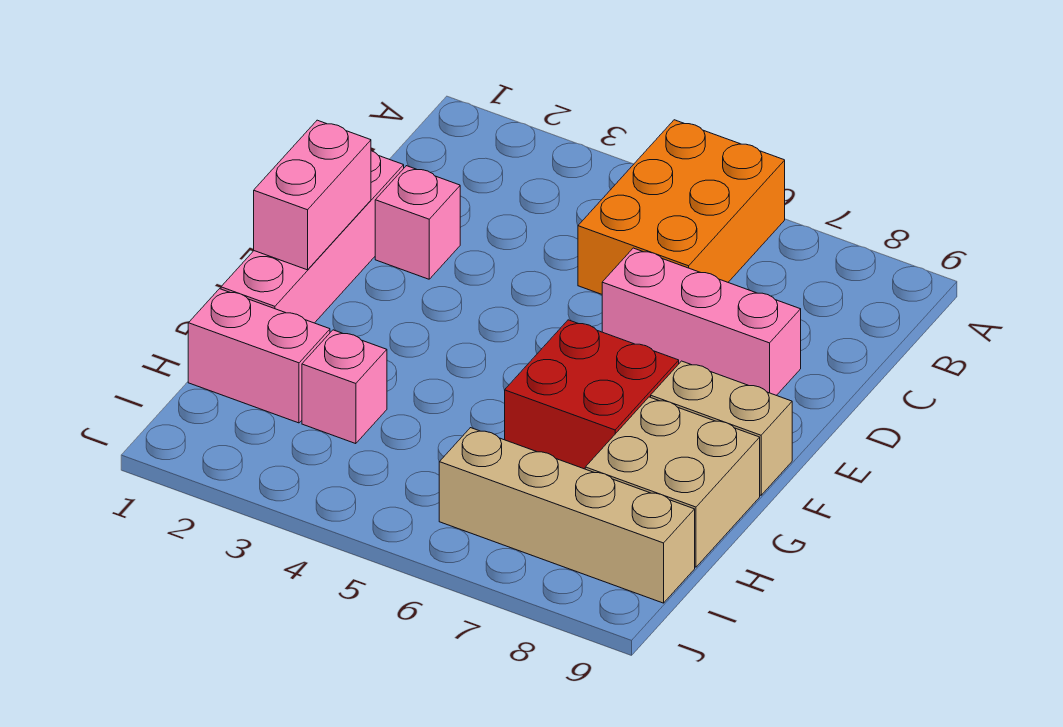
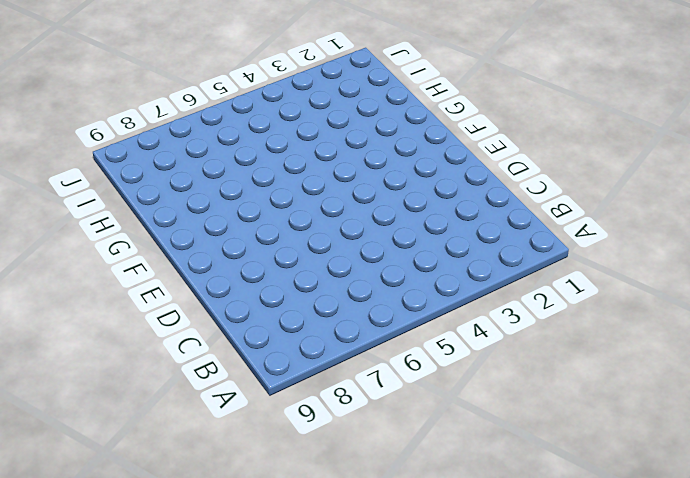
none -> orange 2x3 brick [578,120,785,294]
none -> pink 1x4 brick [221,151,404,323]

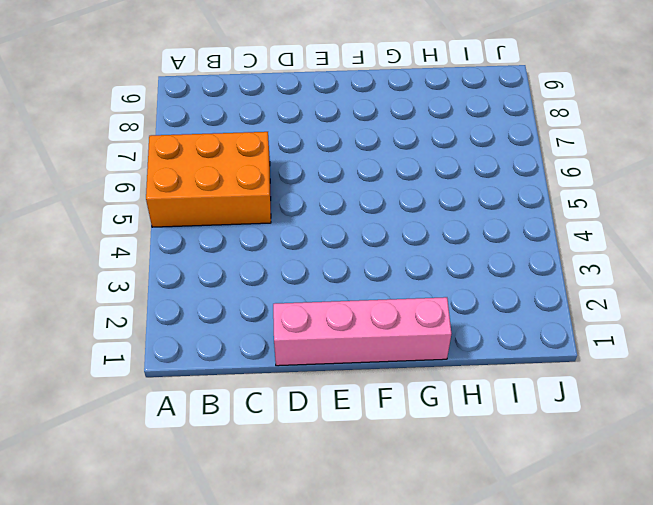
none -> pink 1x1 brick [375,166,460,279]
none -> pink 1x3 brick [602,248,801,396]

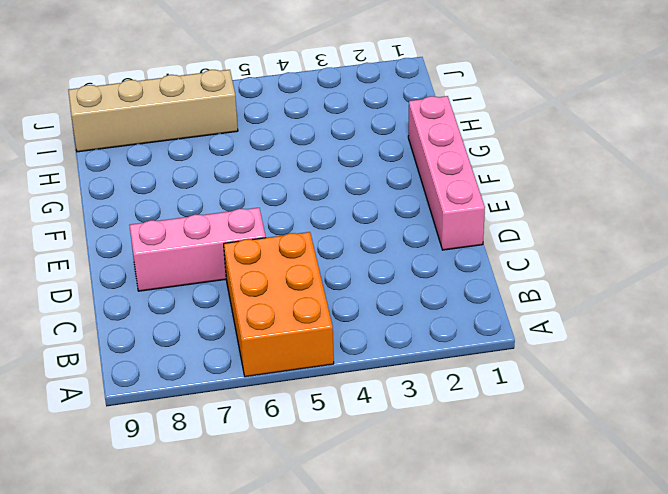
none -> pink 1x1 brick [375,166,460,279]
none -> red 2x2 brick [505,320,679,469]

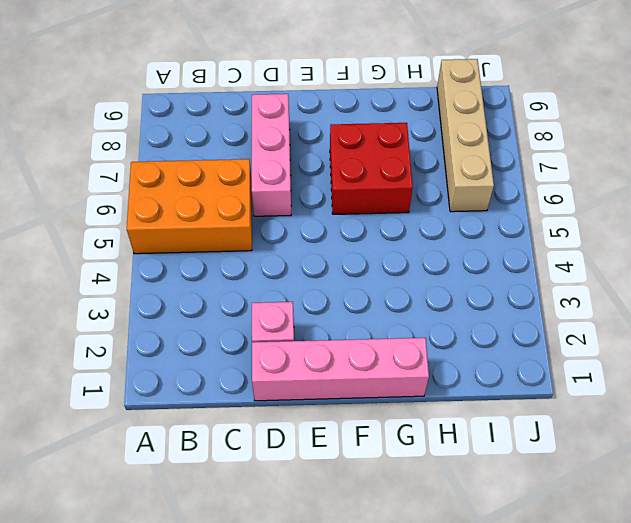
none -> tan 1x2 brick [651,361,792,495]
none -> tan 2x2 brick [585,397,760,567]

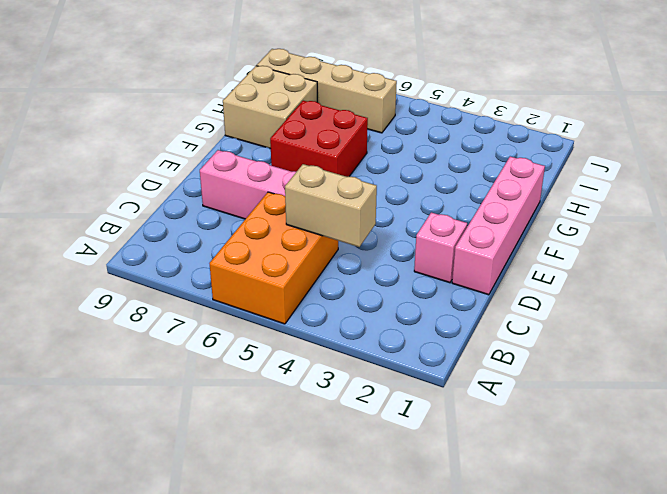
tan 1x2 brick [285,164,377,247] -> tan 1x2 brick moved to [651,361,792,495]
none -> pink 1x2 brick [188,289,330,423]
none -> pink 1x1 brick [302,330,387,444]

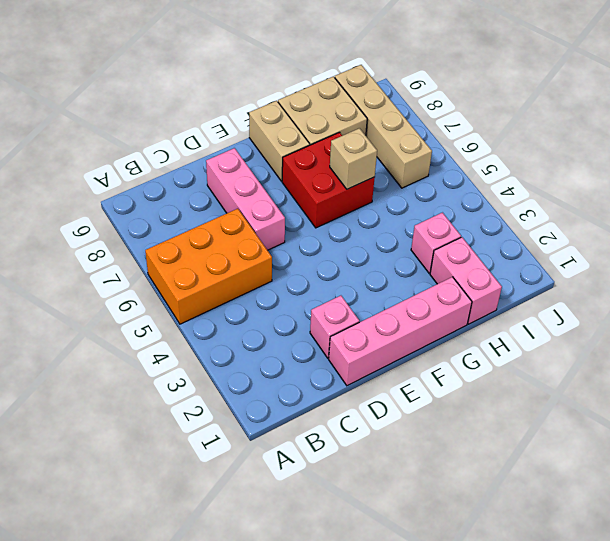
tan 1x1 brick [330,128,377,189] -> none
none -> pink 1x2 brick [254,120,371,270]

